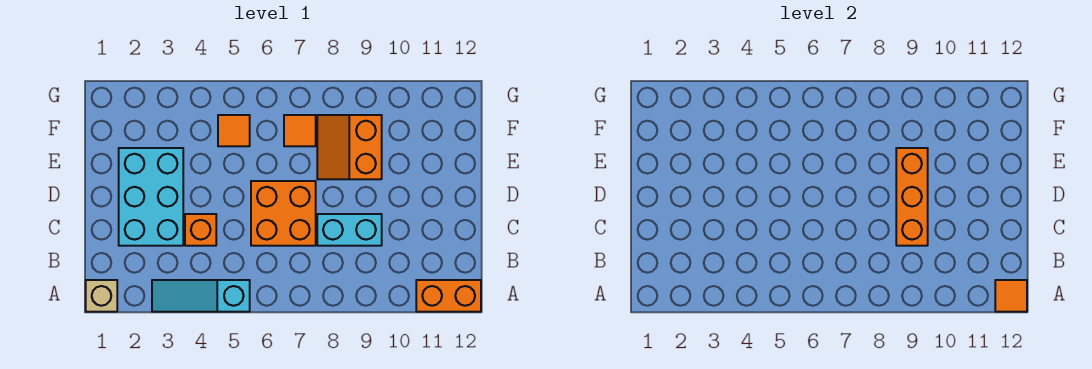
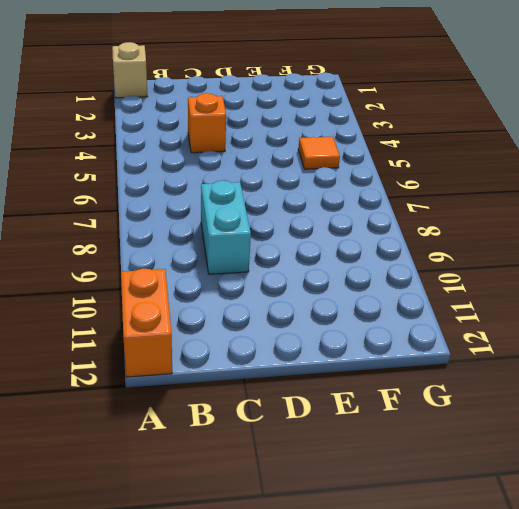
none -> cyan 1x3 slope [152,280,250,312]
none -> cyan 2x3 brick [119,148,183,246]
none -> orange 2x2 brick [251,181,316,246]

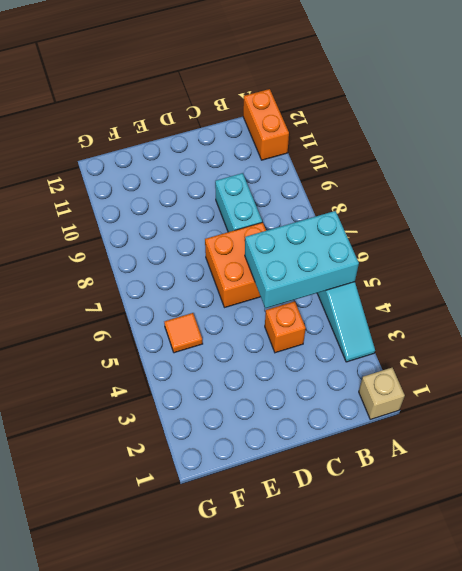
cyan 2x3 brick [245,211,359,308] -> cyan 2x3 brick moved to [119,148,183,246]
none -> orange 2x2 slope [317,115,382,179]
none -> orange 1x1 tile [284,115,316,146]
none -> orange 1x1 tile [995,280,1027,312]

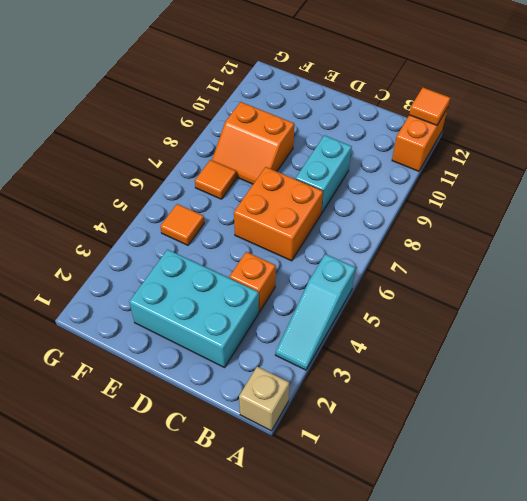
none -> orange 1x3 brick [896,148,928,246]

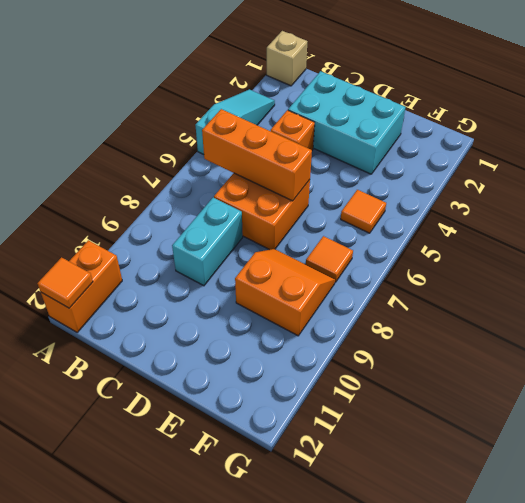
orange 1x3 brick [202,109,312,201] -> orange 1x3 brick moved to [896,148,928,246]

